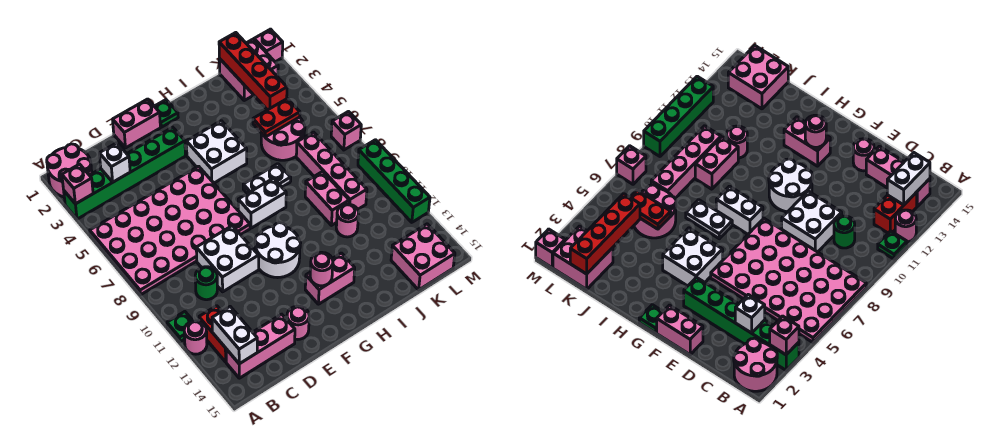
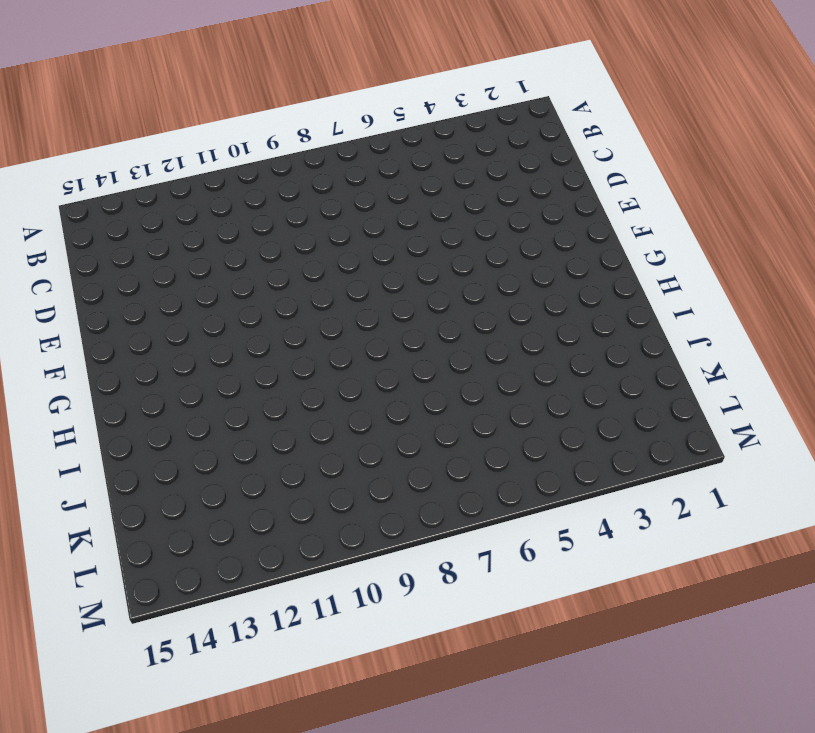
none -> pink 2x2 round brick [47,144,92,197]
none -> green 1x6 brick [64,127,185,219]
none -> pink 4x6 plate [90,166,250,295]
none -> green 1x1 plate [167,312,193,342]

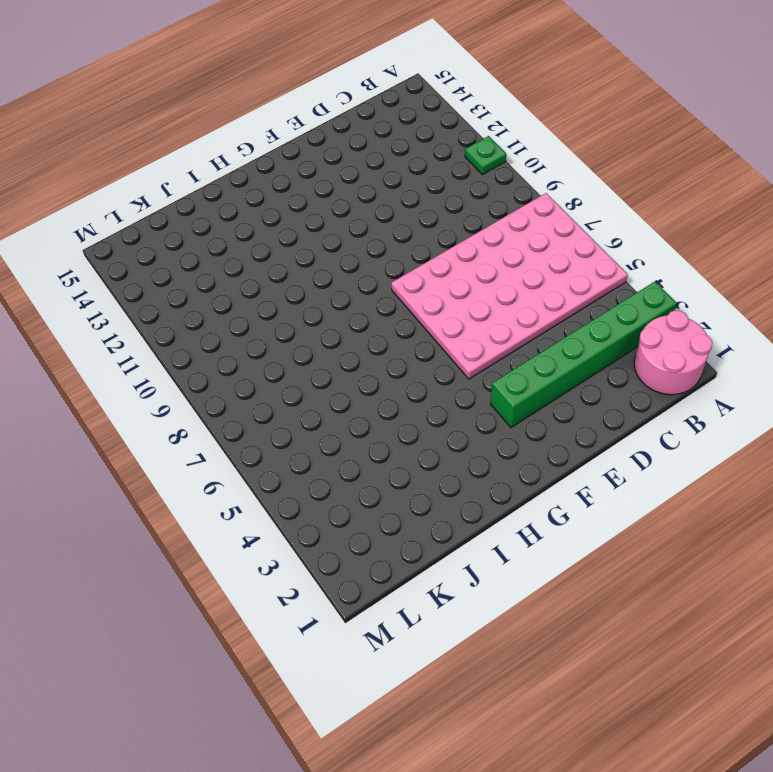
none -> pink 1x1 round brick [184,321,207,354]
none -> red 1x2 brick [199,306,226,362]
none -> pink 1x3 brick [226,314,295,378]
none -> green 1x1 round brick [195,267,217,300]

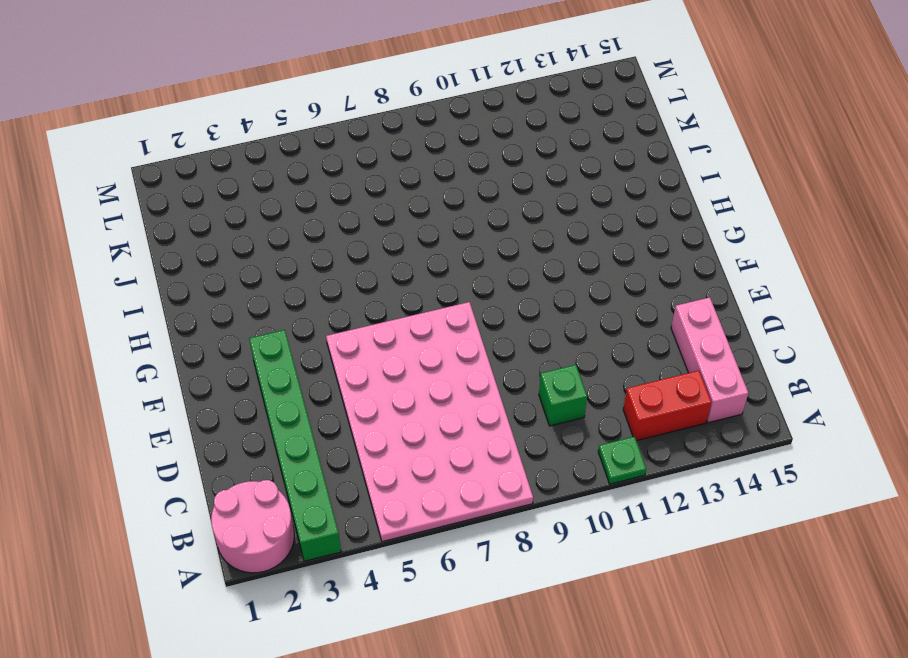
green 1x1 brick [539,365,587,426] -> green 1x1 round brick [195,267,217,300]
none -> pink 1x1 round brick [184,321,207,354]
none -> white 2x2 brick [196,226,259,292]
none -> pink 1x2 brick [113,99,160,148]
none -> pink 1x1 round brick [287,306,309,339]

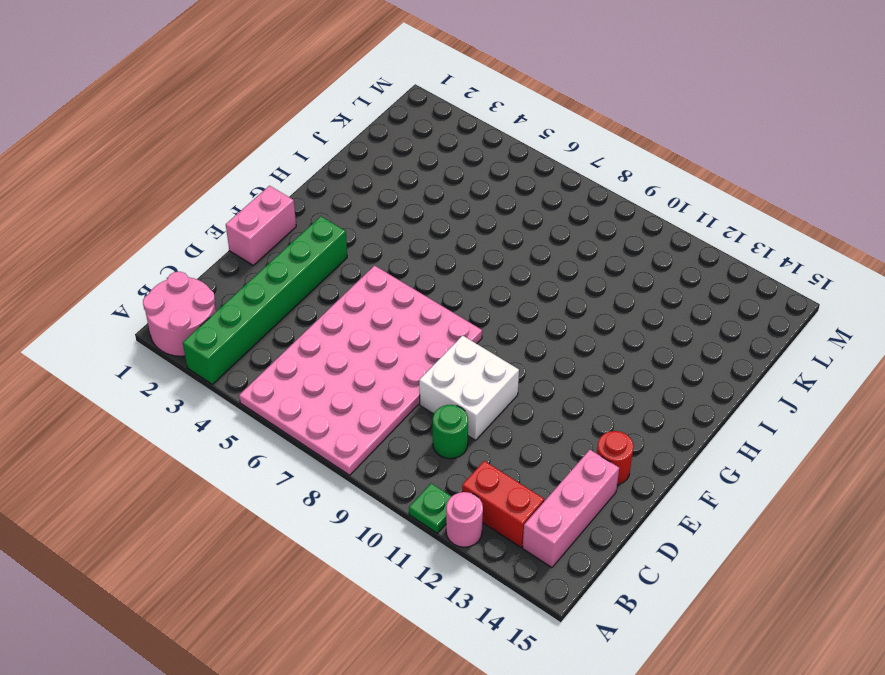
red 1x1 round brick [597,431,634,485] -> pink 1x1 round brick [287,306,309,339]
none -> white 2x2 round brick [255,223,300,278]
none -> green 1x1 plate [154,100,178,127]
none -> white 2x2 brick [186,121,247,183]
none -> white 1x2 brick [238,178,286,228]

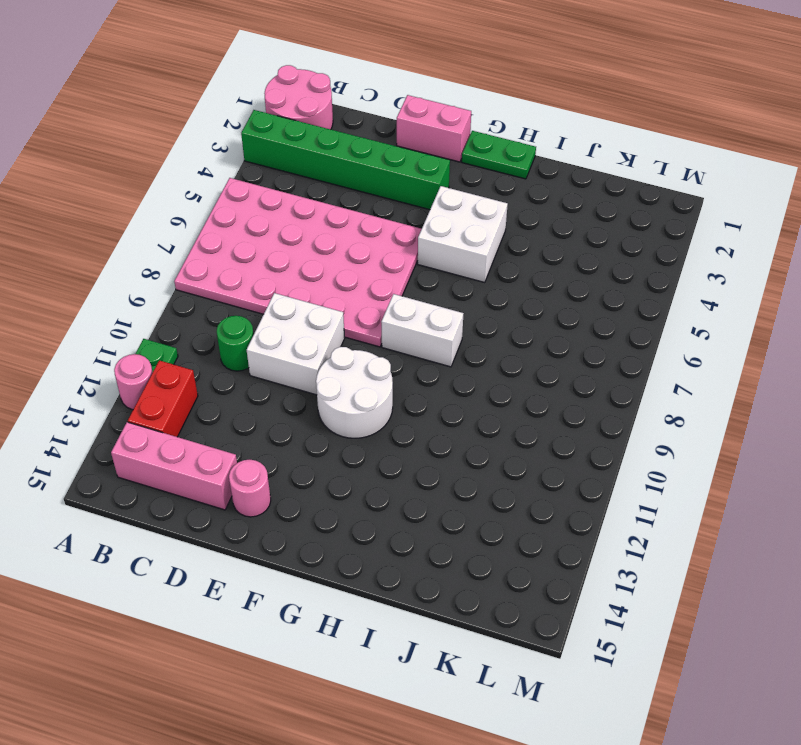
green 1x2 plate [462,131,536,179] -> green 1x1 plate [154,100,178,127]
none -> pink 1x2 brick [305,253,355,304]
none -> white 1x2 plate [243,164,291,194]
none -> pink 2x2 round brick [261,117,305,160]
none -> pink 1x2 brick [305,171,349,225]

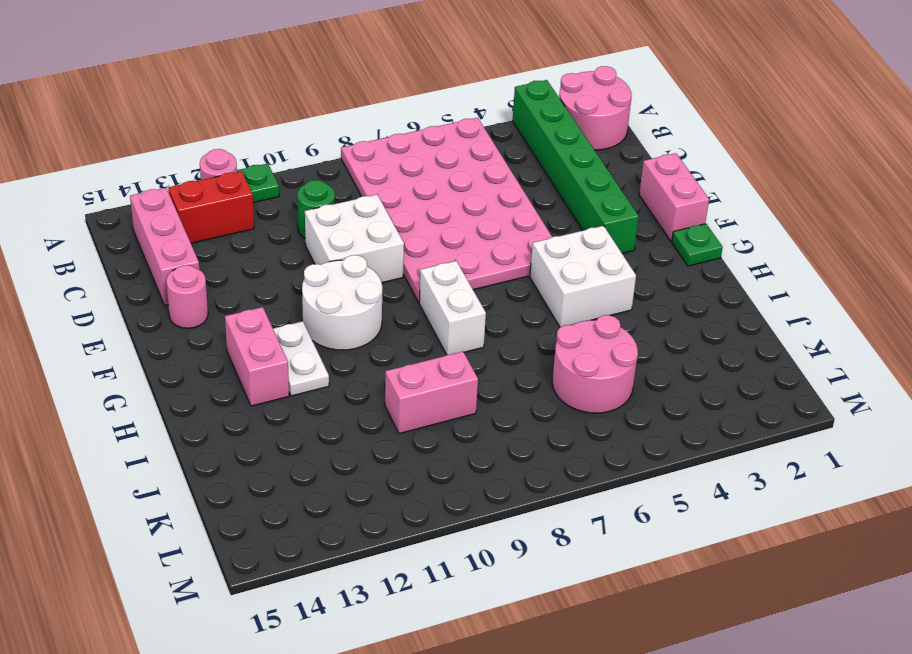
white 1x2 plate [273,321,329,396] -> white 1x2 plate moved to [243,164,291,194]
none -> pink 1x1 round brick [336,204,359,237]
none -> pink 2x2 brick [219,39,278,100]
none -> pink 1x4 brick [296,132,367,209]
none -> pink 2x2 brick [391,224,455,290]

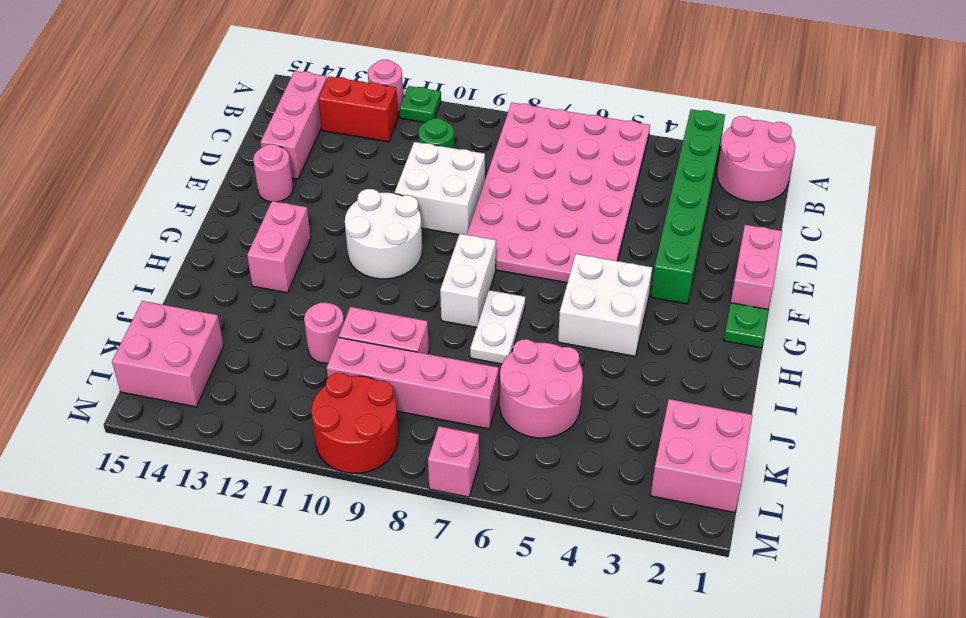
red 2x2 round brick [312,373,398,473] -> green 1x4 brick [358,140,430,222]
none -> pink 1x1 brick [254,29,283,62]
none -> pink 1x1 brick [62,164,93,204]
none -> white 1x2 brick [212,307,257,364]
none -> white 1x1 brick [99,143,130,182]

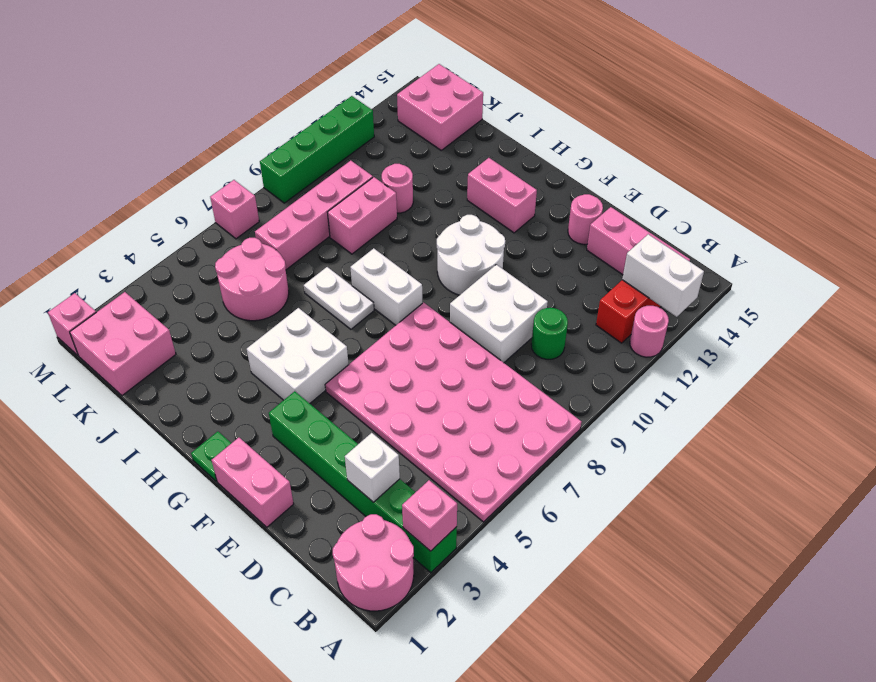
white 1x2 brick [622,234,704,317] -> white 1x2 brick turned to [212,307,257,364]
none -> green 1x1 plate [167,312,193,342]
none -> pink 1x1 round brick [310,252,333,286]
none -> red 1x2 plate [253,99,300,137]
none -> red 1x4 brick [219,33,287,110]

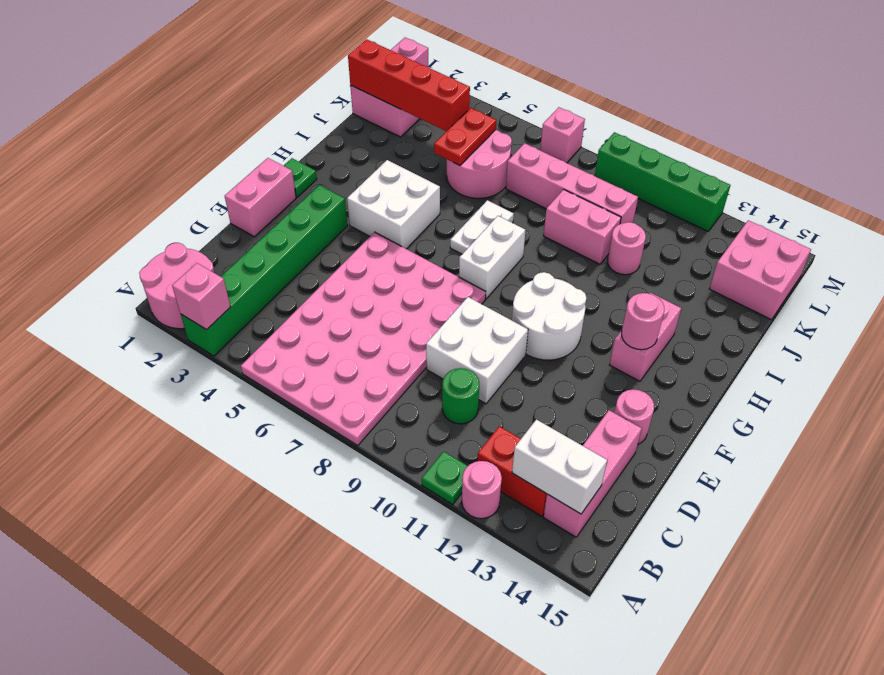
none -> white 1x1 brick [99,143,130,182]

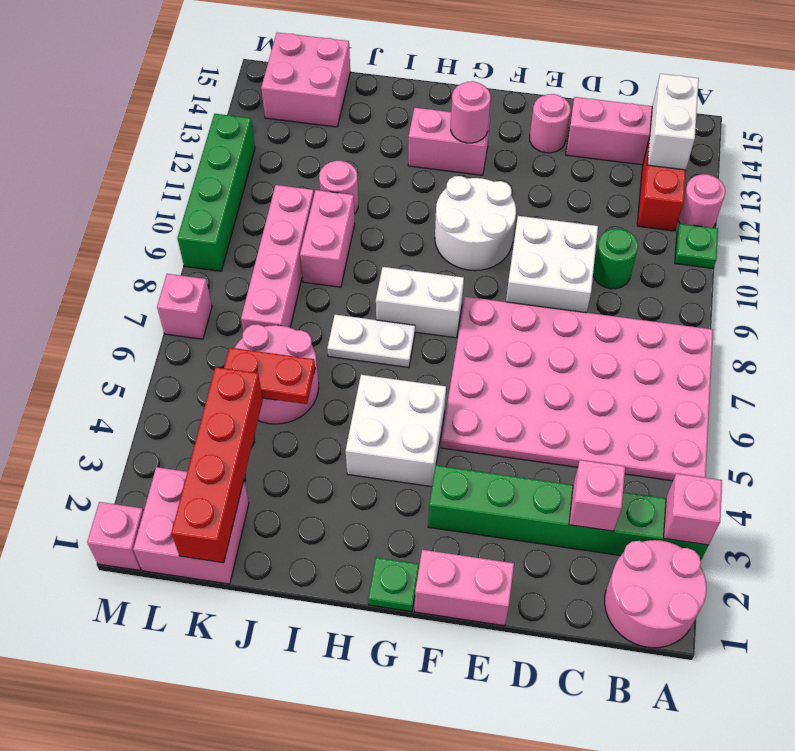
pink 1x1 brick [569,460,625,531] -> white 1x1 brick [99,143,130,182]

